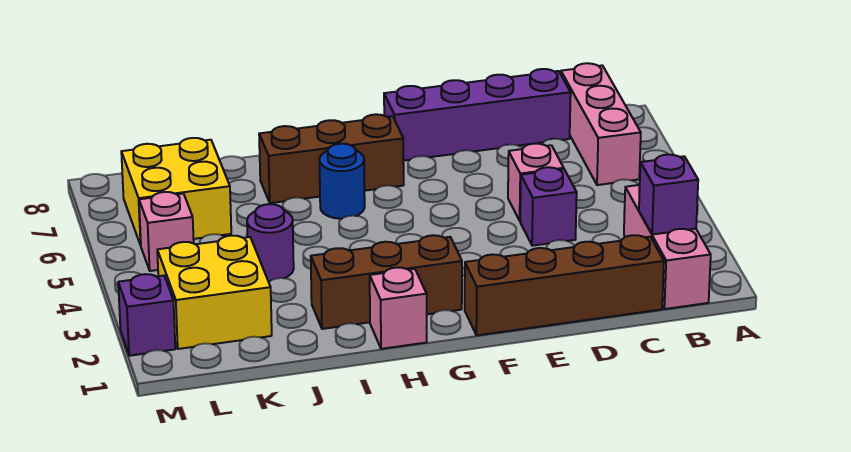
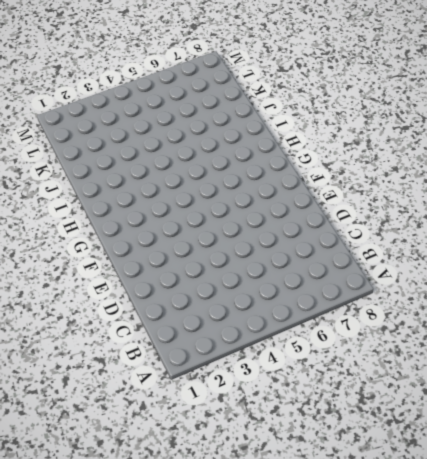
none -> pink 1x3 brick [624,185,711,309]
none -> pink 1x3 brick [561,63,641,185]
none -> brown 1x4 brick [465,235,664,335]

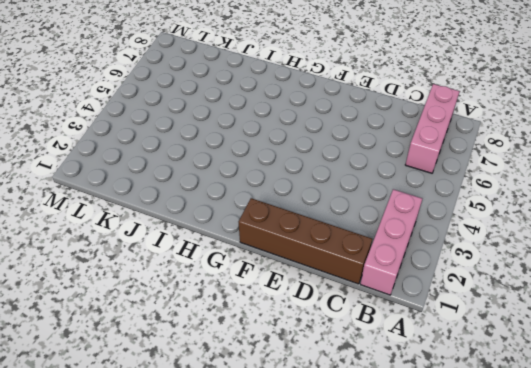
none -> purple 1x4 brick [384,69,571,161]
none -> purple 1x1 brick [520,167,577,246]
none -> pink 1x1 brick [508,144,564,221]

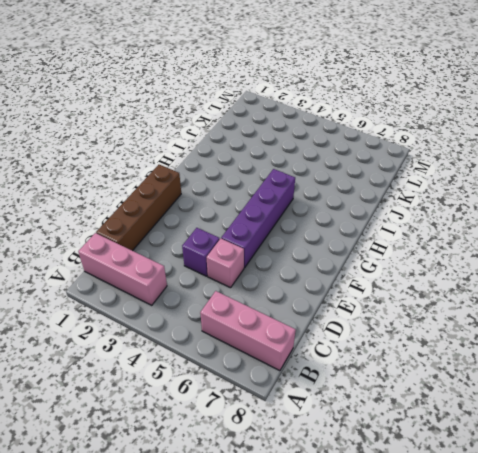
purple 1x4 brick [221,169,295,268] -> purple 1x4 brick moved to [384,69,571,161]
none -> brown 1x3 brick [311,235,462,329]
none -> brown 1x3 brick [259,114,404,203]
none -> pink 1x1 brick [370,267,427,349]

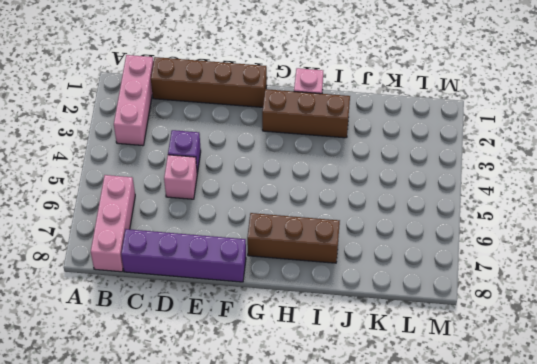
none -> blue 1x1 round brick [320,144,365,219]
none -> purple 1x1 round brick [247,204,294,281]
none -> yellow 2x2 brick [157,236,272,349]

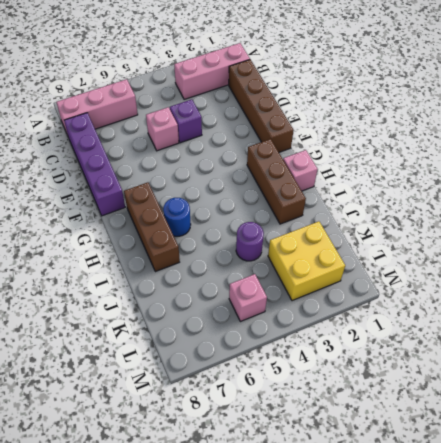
none -> yellow 2x2 brick [121,138,231,245]
none -> purple 1x1 brick [118,274,175,356]
none -> purple 1x1 brick [639,155,698,235]

